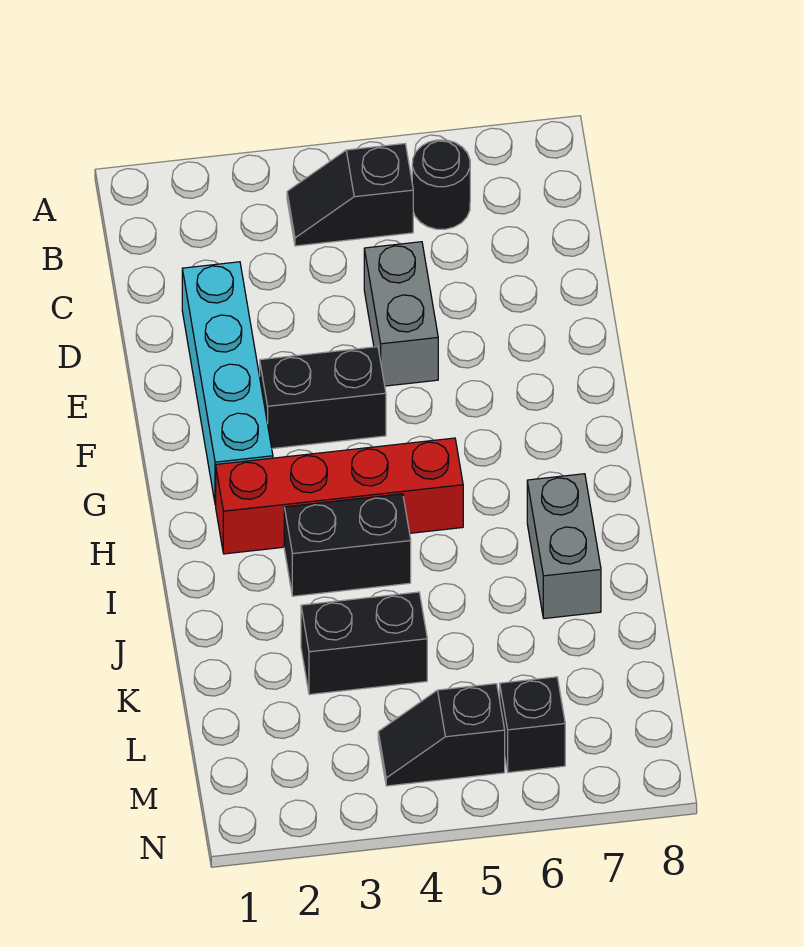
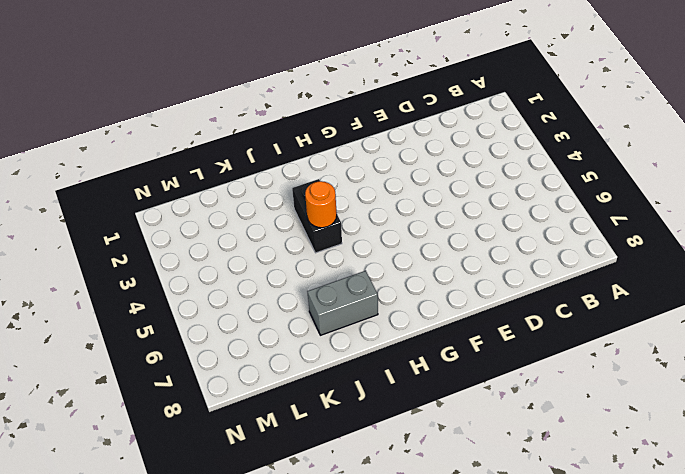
orange 1x1 round brick [305,181,337,228] -> none
none -> black 1x2 slope [287,144,413,246]
none -> black 1x1 round brick [412,140,470,229]

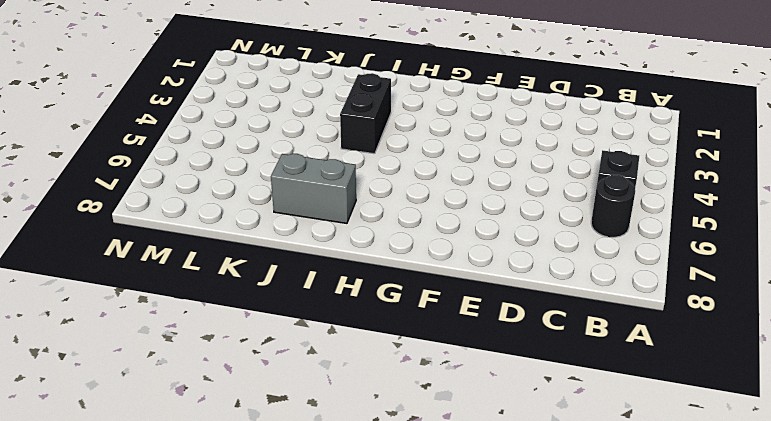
none -> cyan 1x4 brick [182,262,273,505]
none -> grey 1x2 brick [364,242,438,386]

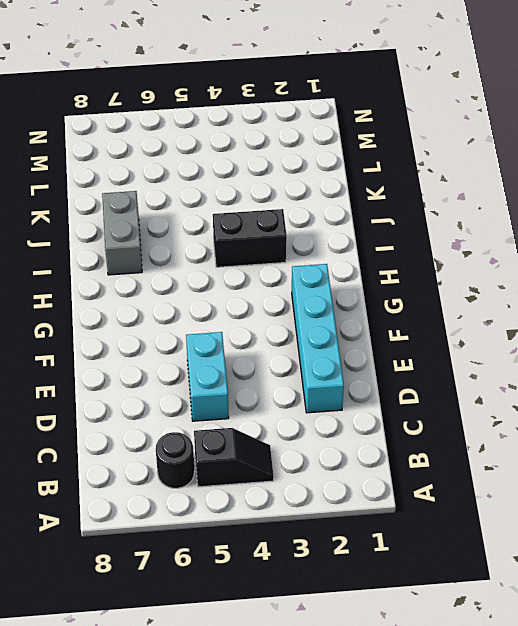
cyan 1x2 brick [186,332,229,421] -> grey 1x2 brick [364,242,438,386]
none -> black 1x2 brick [260,347,386,449]
none -> red 1x4 brick [216,438,463,554]

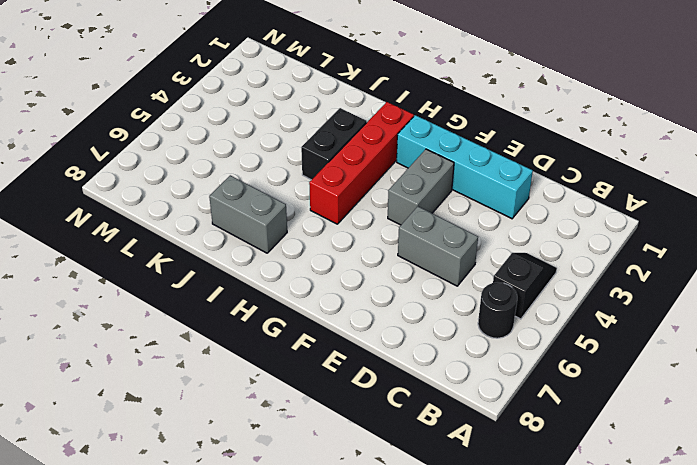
grey 1x2 brick [388,149,454,225] -> black 1x2 brick [260,347,386,449]
none -> black 1x2 brick [301,592,427,695]
none -> black 1x2 slope [378,684,505,786]

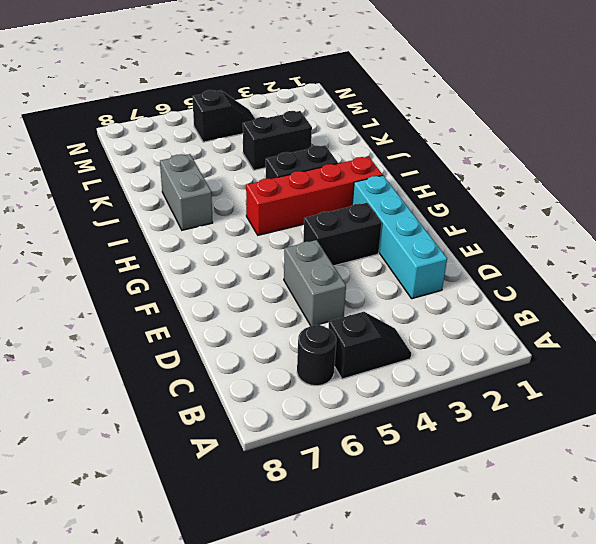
none -> black 1x1 brick [500,677,565,773]

